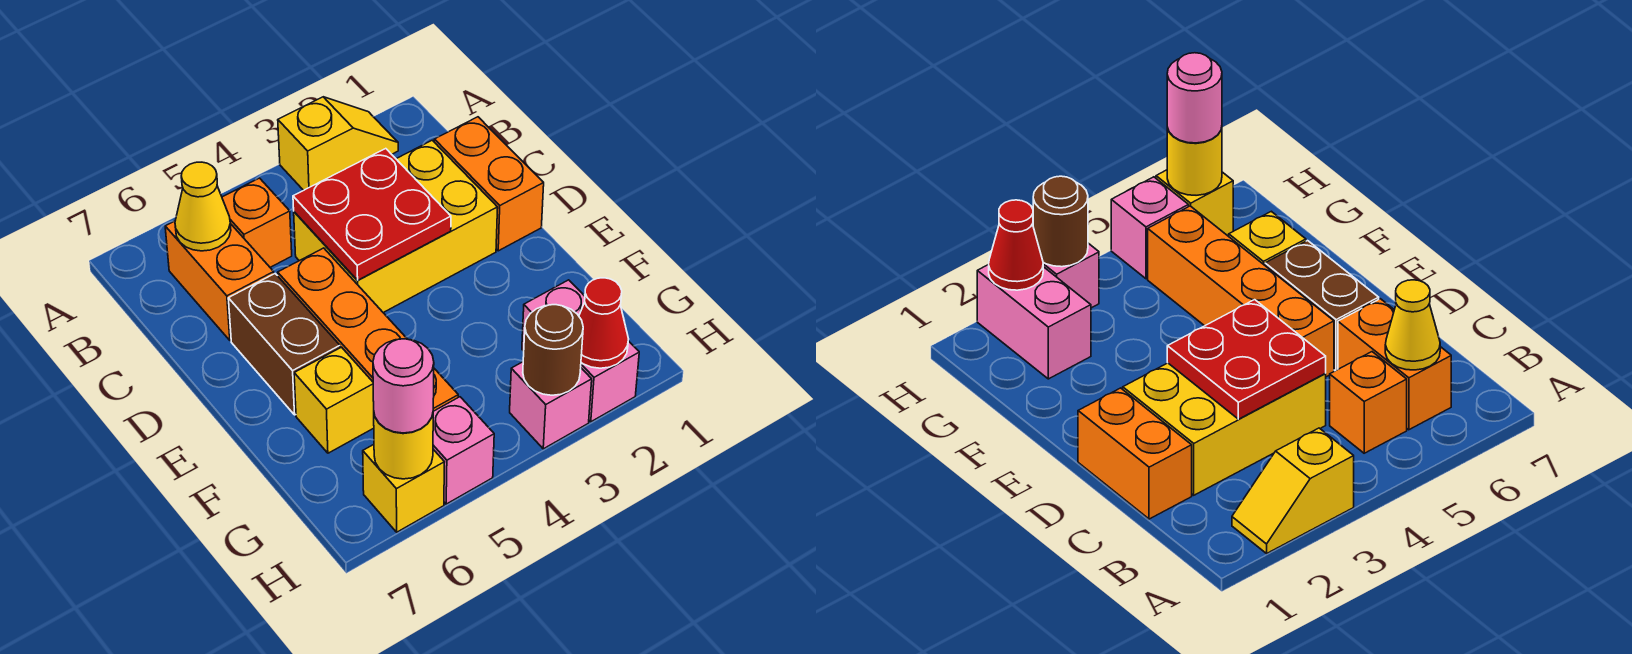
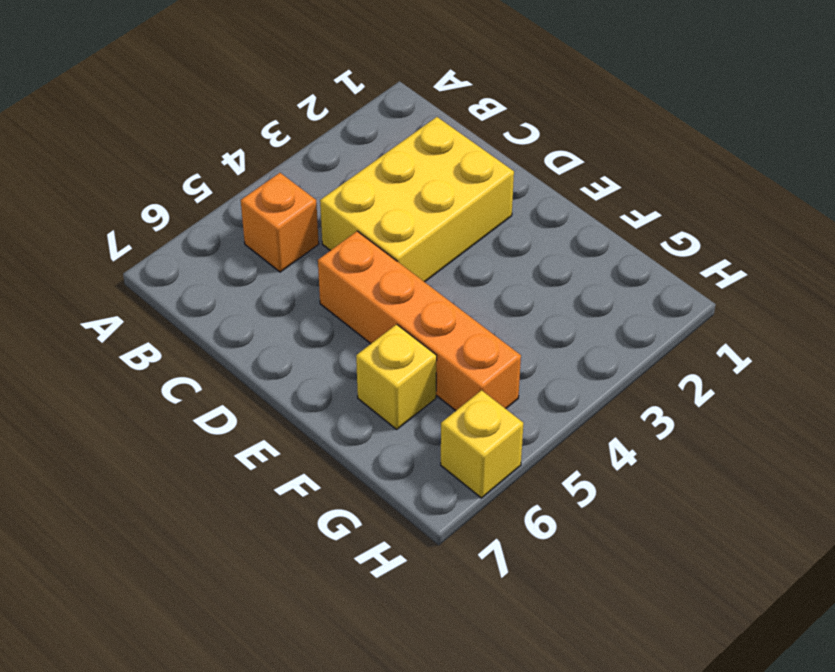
none -> yellow 1x2 slope [278,97,398,190]
none -> orange 1x2 brick [165,221,274,341]
none -> orange 1x2 brick [434,117,544,251]

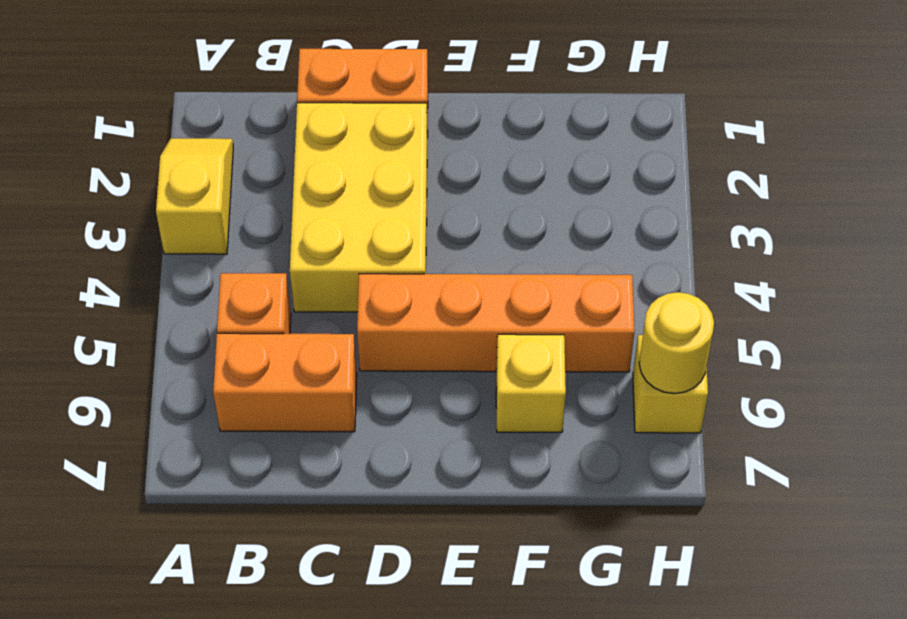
none -> brown 1x2 brick [228,274,340,415]
none -> pink 1x2 brick [522,280,639,422]
none -> pink 1x1 brick [510,362,592,449]

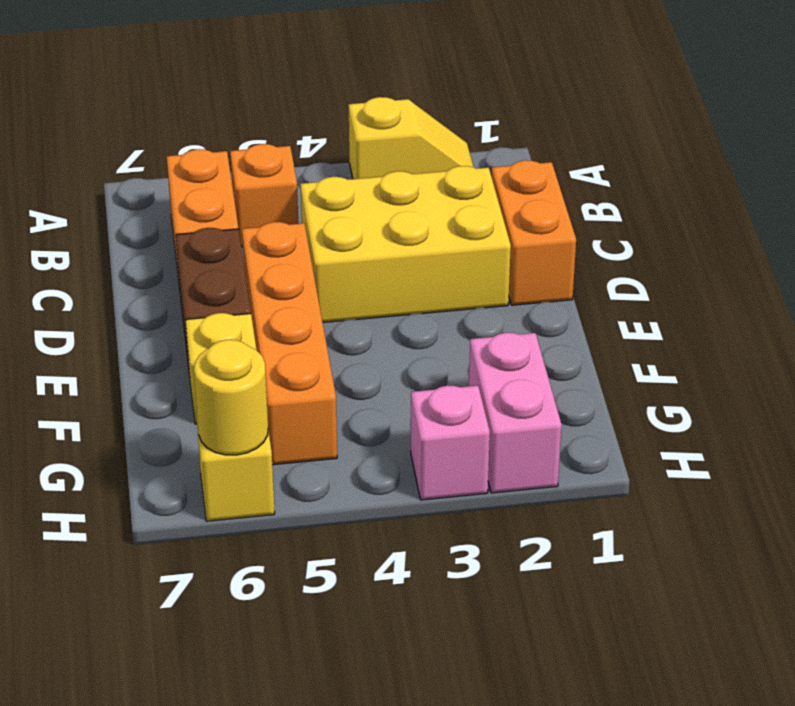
none -> pink 1x1 brick [433,397,494,504]
none -> yellow 1x1 cone [175,162,231,251]
none -> red 2x2 plate [293,149,451,280]

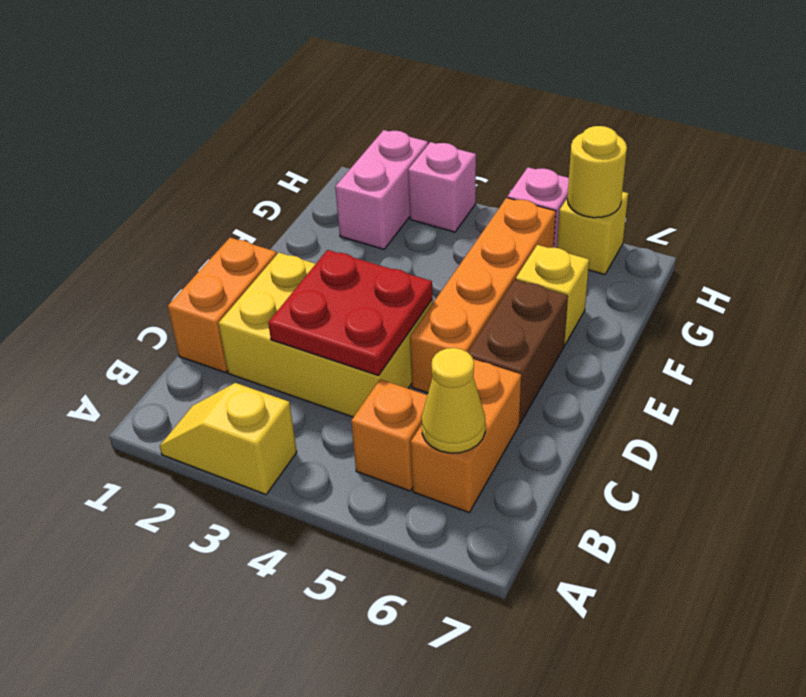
none -> red 1x1 cone [579,278,628,368]
none -> brown 1x1 round brick [523,305,583,395]
none -> pink 1x1 round brick [373,339,434,433]

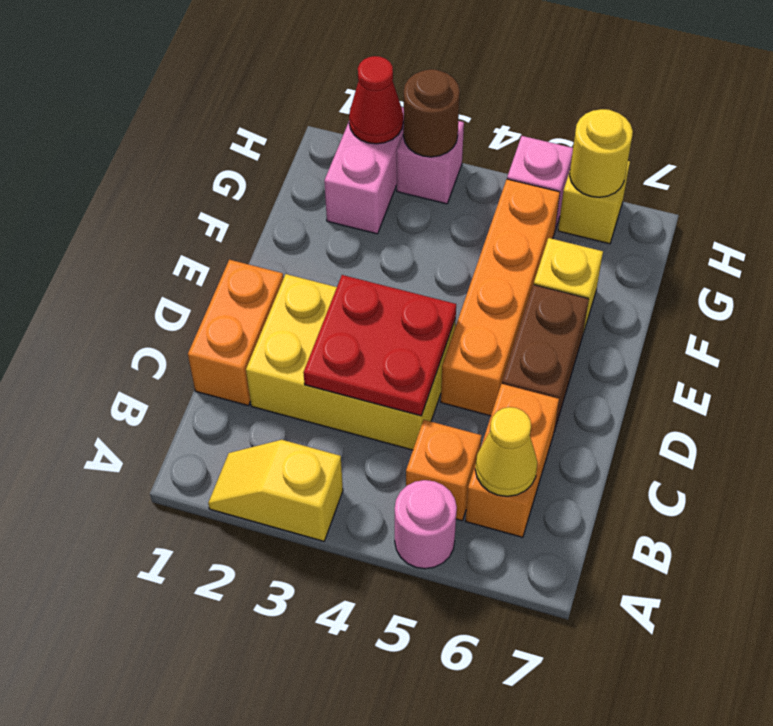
pink 1x1 round brick [395,480,457,569] -> pink 1x1 round brick moved to [373,339,434,433]

